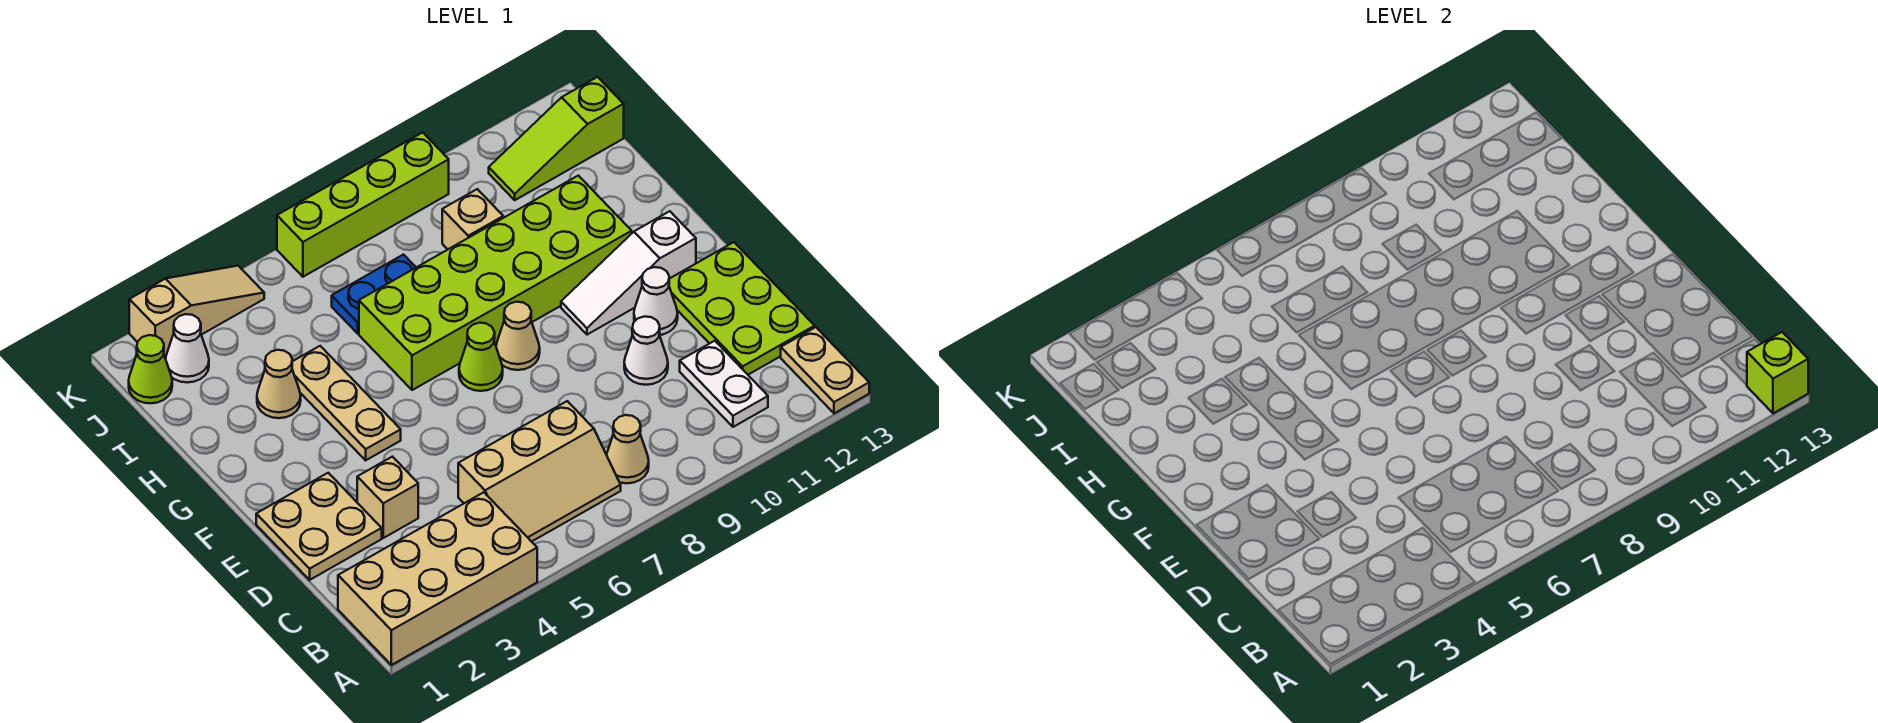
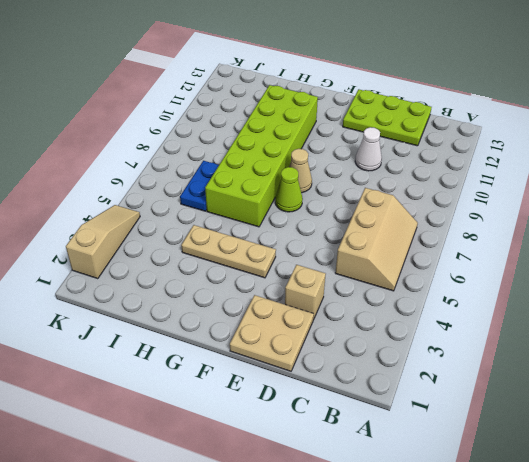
none -> tan 2x4 brick [338,492,537,665]
none -> tan 1x2 plate [781,327,869,413]
none -> tan 1x1 cone [606,415,649,483]

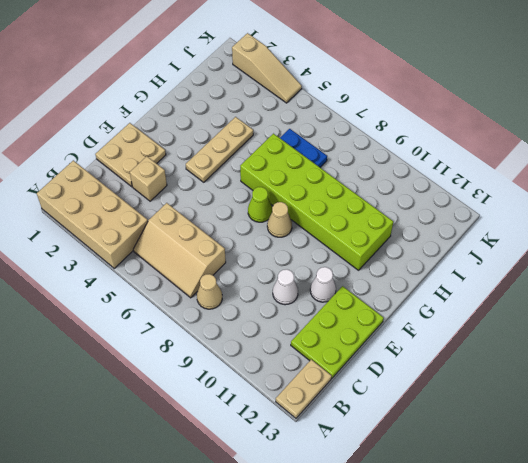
none -> white 1x2 plate [680,341,768,427]
none -> white 1x3 slope [561,211,696,335]
none -> tan 1x1 cone [257,350,301,418]

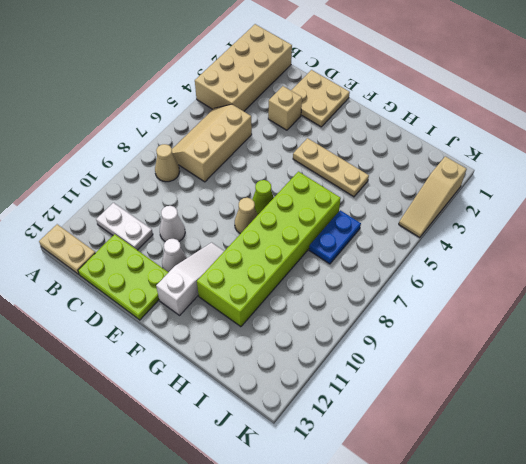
none -> tan 1x1 cone [257,350,301,418]
none -> tan 1x1 brick [442,189,503,249]
none -> lime 1x1 cone [129,335,172,403]

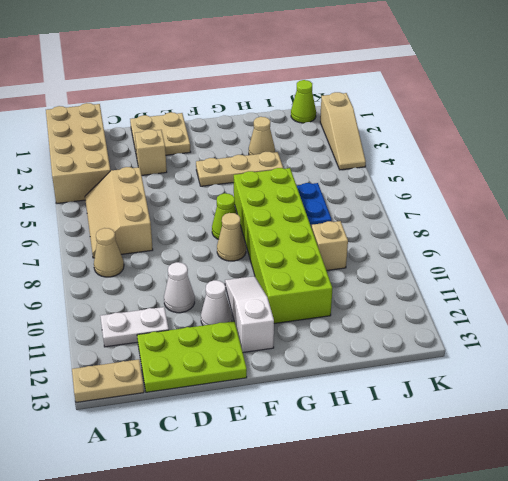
none -> white 1x1 cone [166,314,209,383]
none -> lime 1x3 slope [489,77,624,200]
none -> lime 1x4 brick [277,132,449,277]

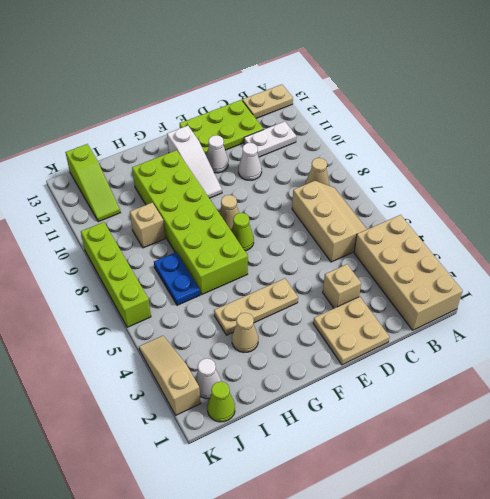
none -> lime 1x1 brick [1747,332,1808,413]

